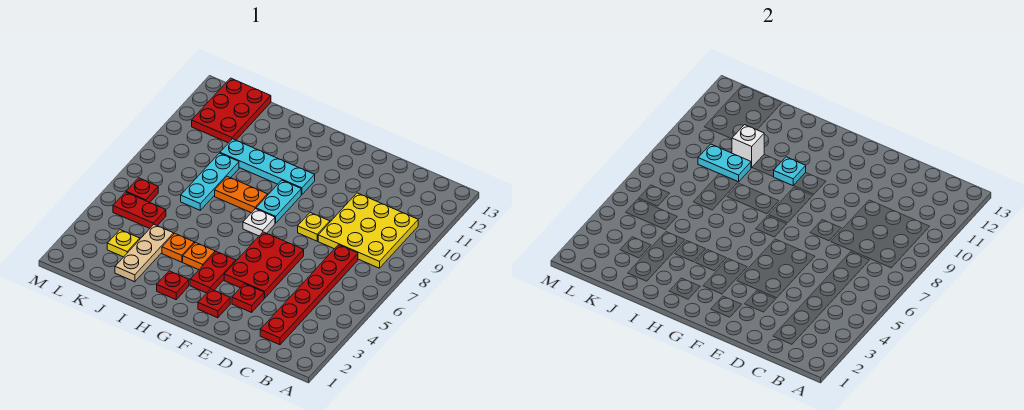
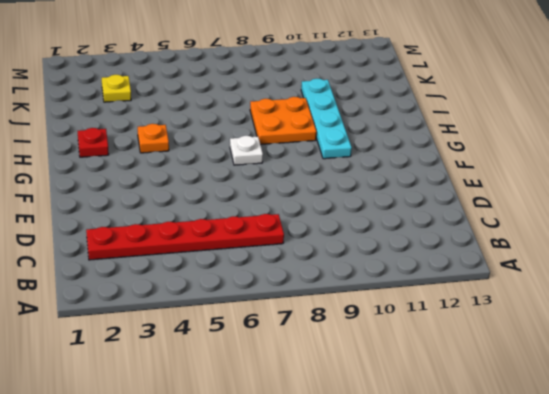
orange 2x2 plate [250,97,316,145] -> orange 1x2 plate [215,176,268,213]
none -> yellow 3x3 plate [318,193,418,268]
none -> red 1x1 plate [232,284,264,312]
none -> red 2x3 plate [224,232,304,298]

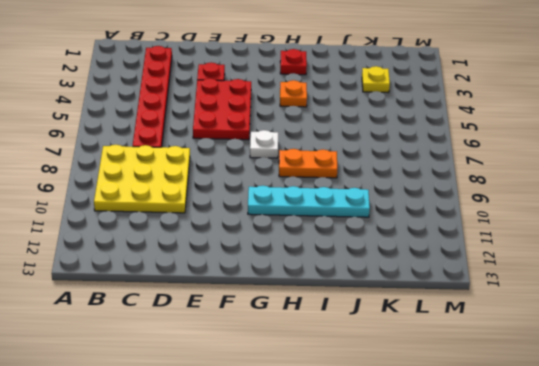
none -> yellow 1x1 plate [298,213,330,241]
none -> red 1x1 plate [198,289,230,318]
none -> red 1x2 plate [190,252,236,293]

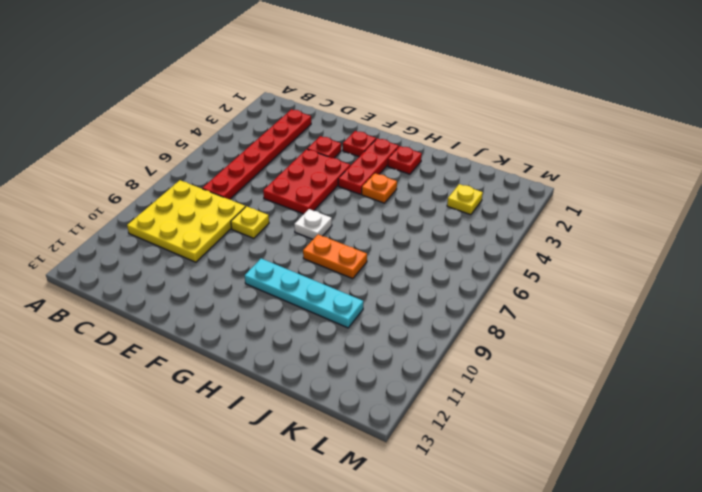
red 1x3 plate [338,138,399,194] -> red 1x2 plate [190,252,236,293]
none -> cyan 1x2 plate [256,180,301,223]
none -> orange 1x1 plate [162,233,194,262]
none -> tan 1x3 plate [115,225,174,282]

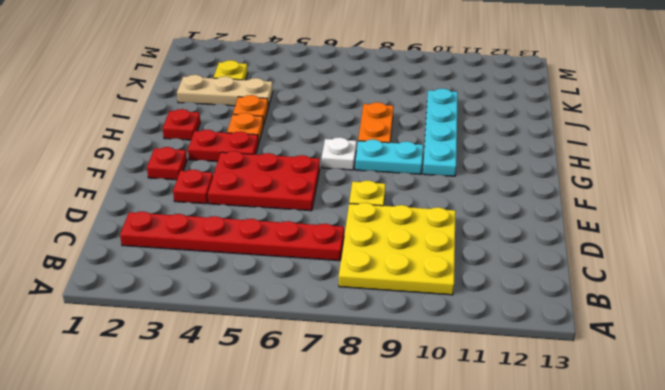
none -> cyan 1x3 plate [181,153,239,210]
none -> red 1x2 plate [113,192,166,228]
none -> red 2x3 plate [192,78,271,143]

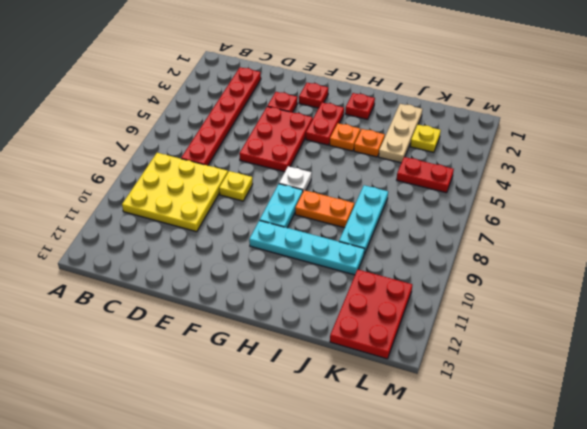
none -> red 1x1 plate [126,178,158,202]
none -> cyan 1x1 plate [774,157,806,186]
none -> cyan 1x2 plate [698,144,751,182]

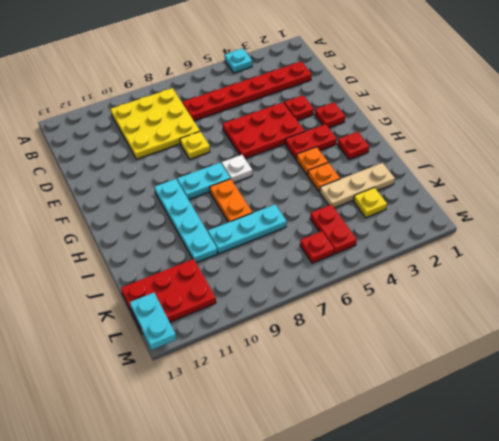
cyan 1x1 plate [225,49,252,73] -> cyan 1x1 plate moved to [774,157,806,186]
cyan 1x2 plate [130,293,176,350] -> cyan 1x2 plate moved to [698,144,751,182]
none -> white 1x1 brick [732,125,764,168]

